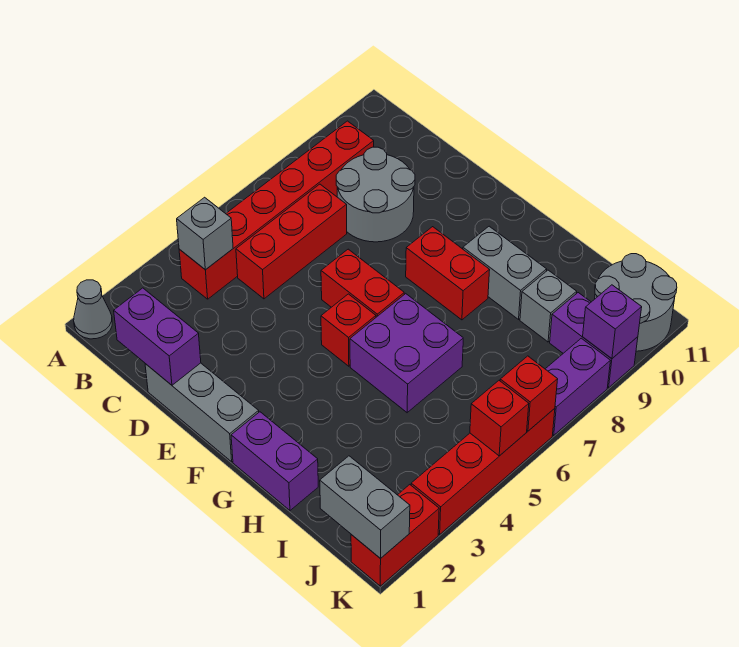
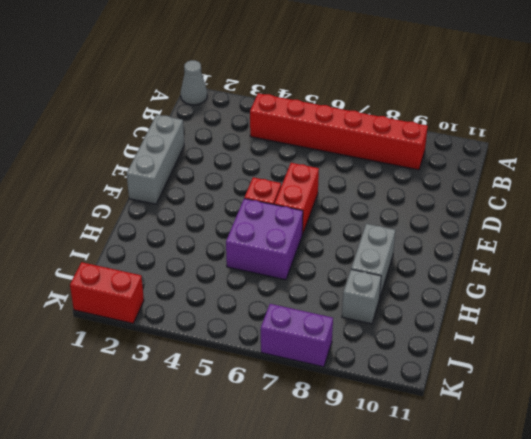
none -> red 1x3 brick [236,184,347,299]
none -> grey 2x2 round brick [336,147,415,242]
none -> red 1x2 brick [406,227,490,320]

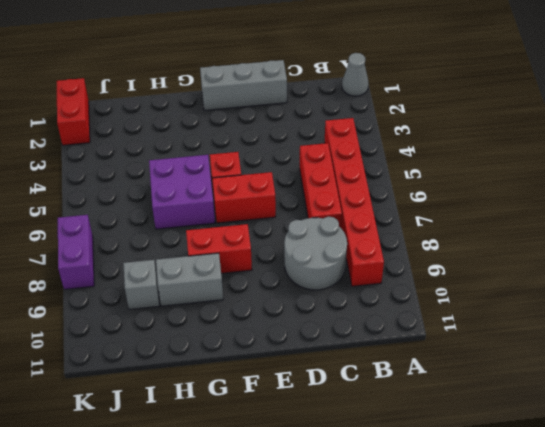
none -> purple 1x2 brick [231,412,318,510]
none -> purple 1x2 brick [550,293,638,388]
none -> grey 2x2 round brick [595,254,677,351]

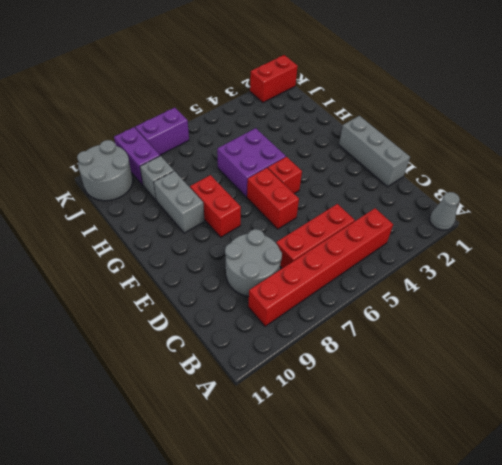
none -> purple 1x2 brick [231,412,318,510]
none -> red 1x4 brick [411,408,555,534]
none -> grey 1x1 brick [177,197,233,270]

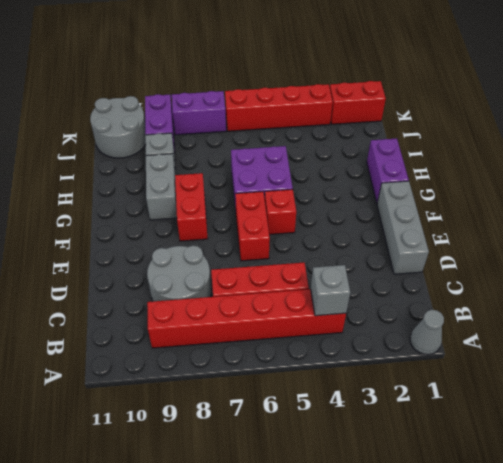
none -> purple 1x2 brick [114,288,201,385]
none -> grey 1x2 brick [320,456,410,559]
none -> red 1x1 brick [470,381,529,456]

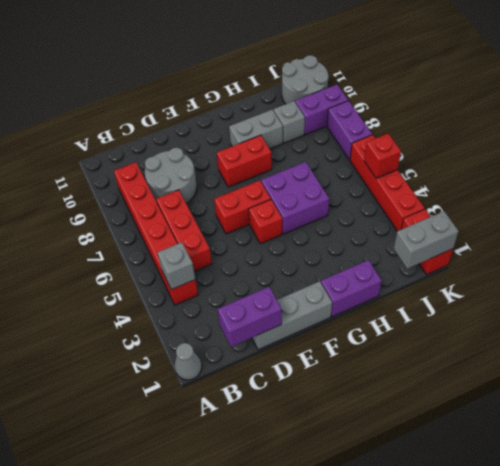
none -> red 1x1 brick [500,356,558,431]
none -> purple 1x1 brick [583,285,642,359]

